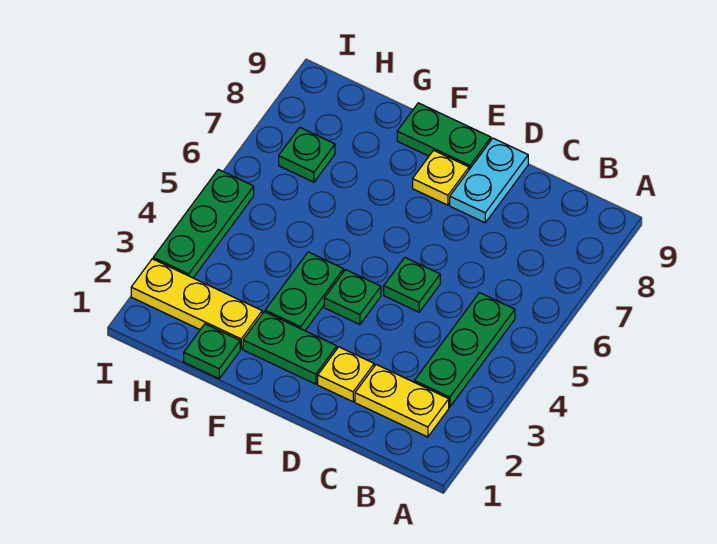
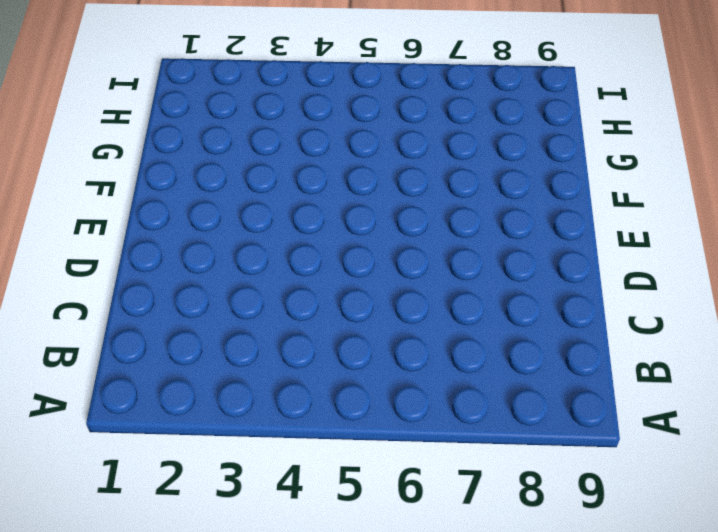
none -> yellow 1x2 plate [355,365,449,437]
none -> green 1x3 plate [414,293,515,407]
none -> yellow 1x1 plate [318,347,374,402]

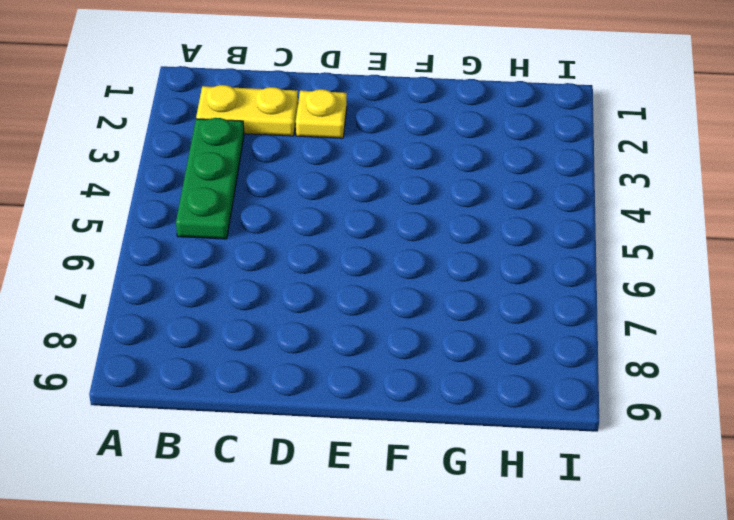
none -> green 1x1 plate [384,258,440,312]
none -> cyan 1x2 plate [450,138,528,223]
none -> green 1x2 plate [243,312,337,384]

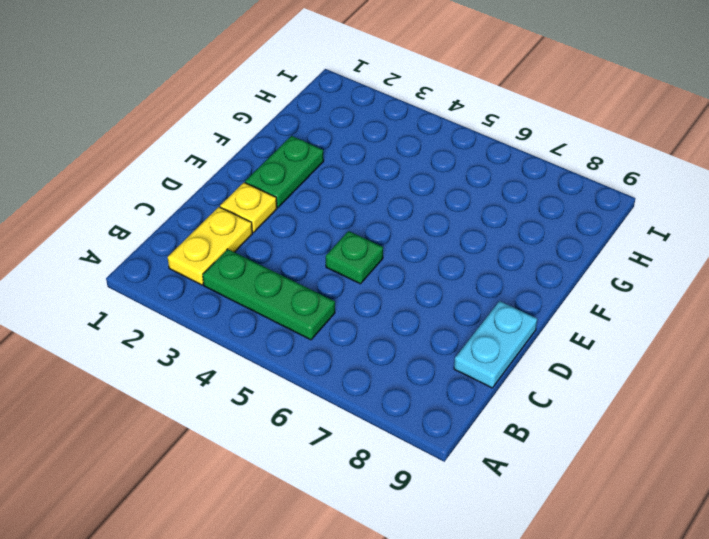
cyan 1x2 plate [454,301,537,388] -> cyan 1x2 plate turned to [450,138,528,223]
none -> green 1x1 plate [324,270,381,325]
none -> yellow 1x1 plate [413,150,469,205]
none -> green 1x2 plate [397,103,491,170]

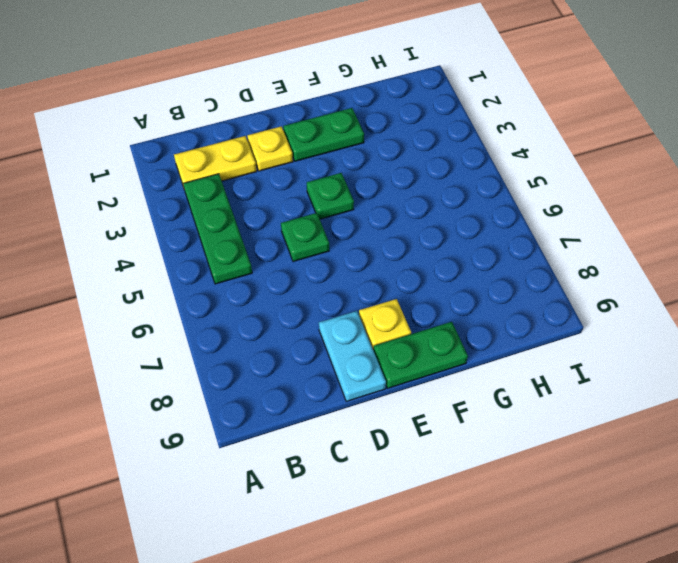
none -> green 1x2 plate [265,252,344,331]
none -> green 1x1 plate [184,324,240,379]
none -> yellow 1x3 plate [131,259,262,349]

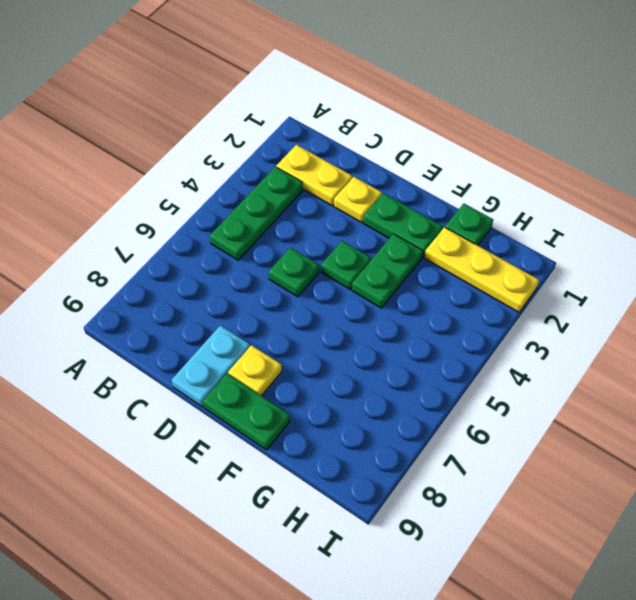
none -> green 1x1 plate [279,127,335,182]
none -> green 1x3 plate [153,169,254,278]

